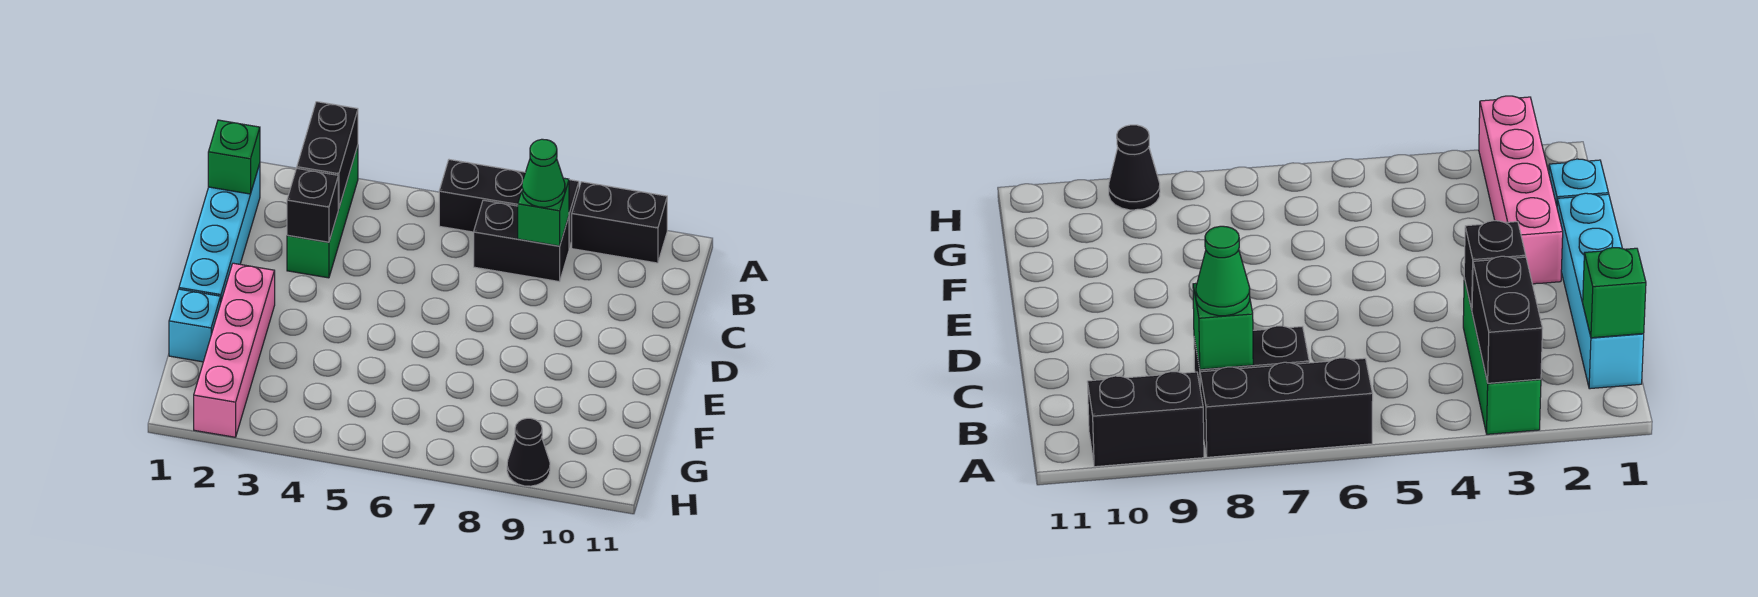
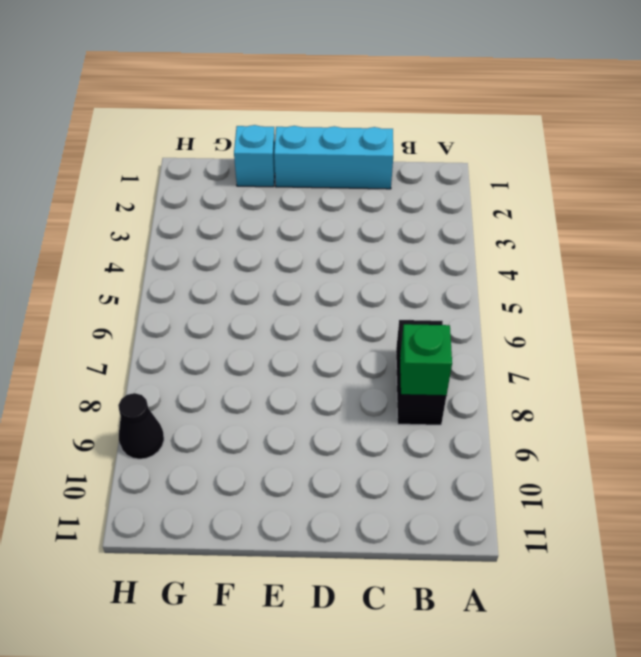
cyan 1x3 brick [274,126,393,189] -> cyan 1x4 brick [179,164,260,301]
none -> green 1x3 brick [287,146,358,278]
none -> black 1x3 brick [439,160,579,248]
none -> black 1x2 brick [572,182,667,263]

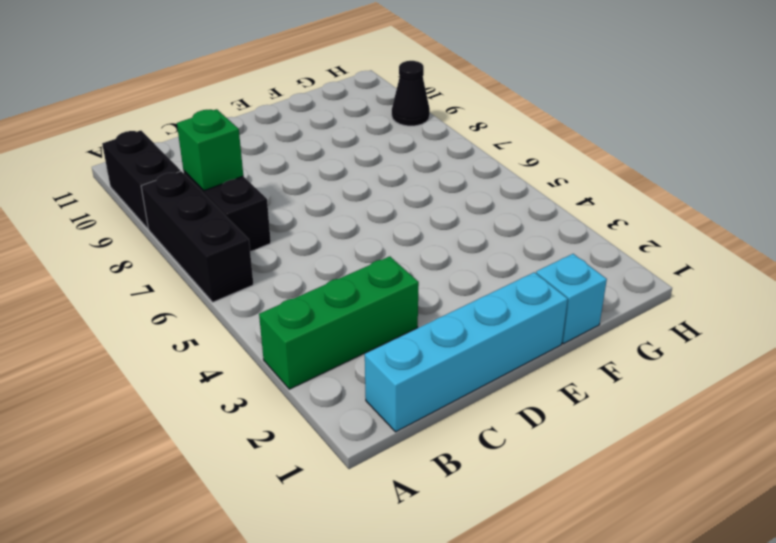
none -> pink 1x4 brick [194,263,275,437]
none -> black 1x2 brick [297,102,358,209]
none -> green 1x1 brick [208,120,260,194]

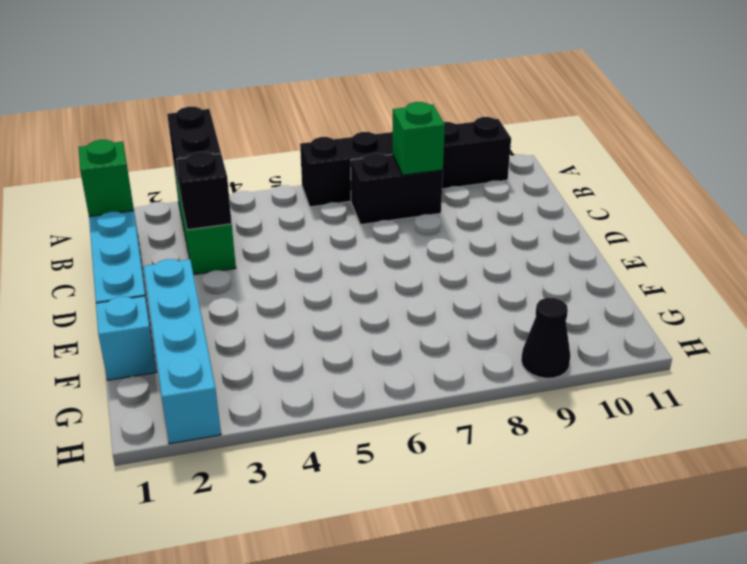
cyan 1x4 brick [144,259,221,444] -> pink 1x4 brick [194,263,275,437]
none -> green 1x1 cone [522,139,565,207]

